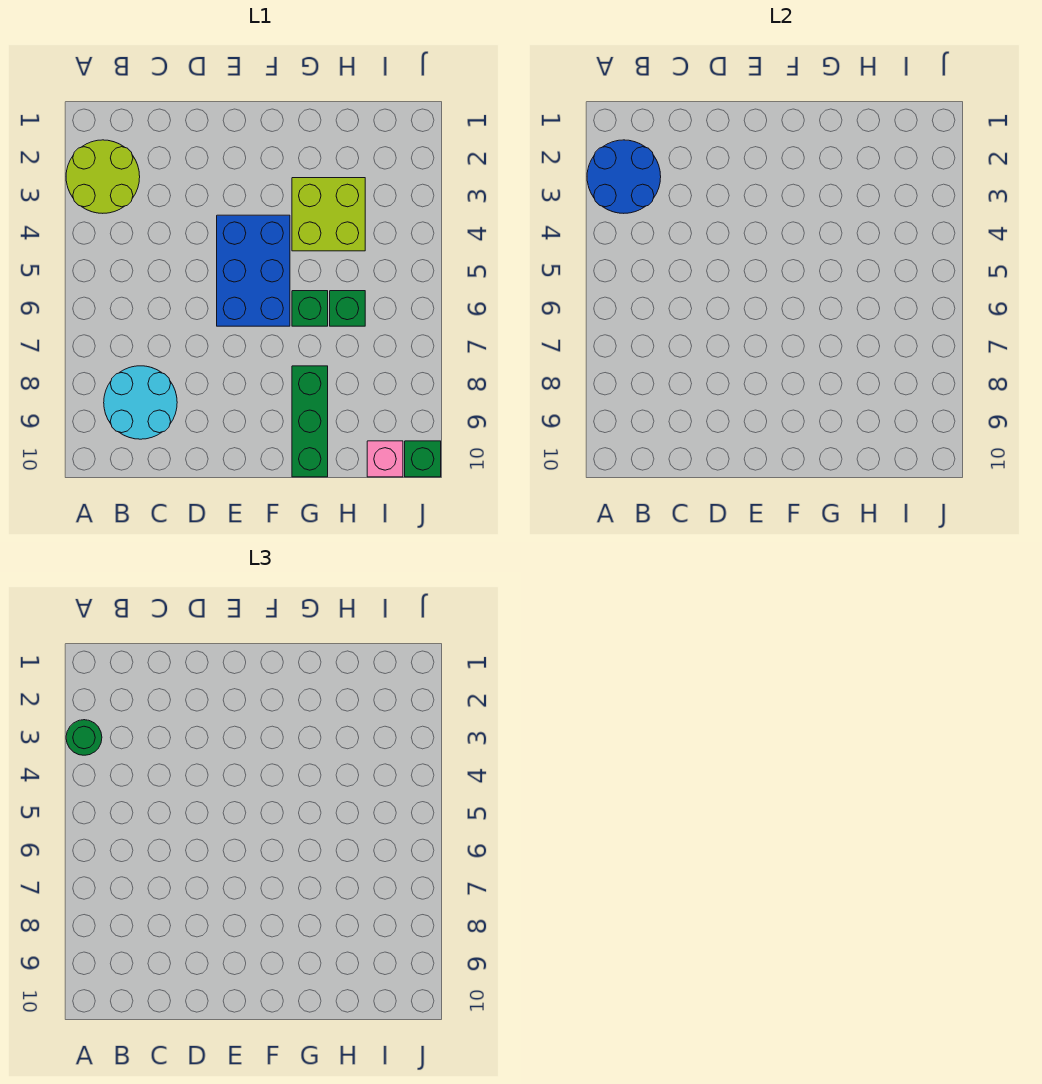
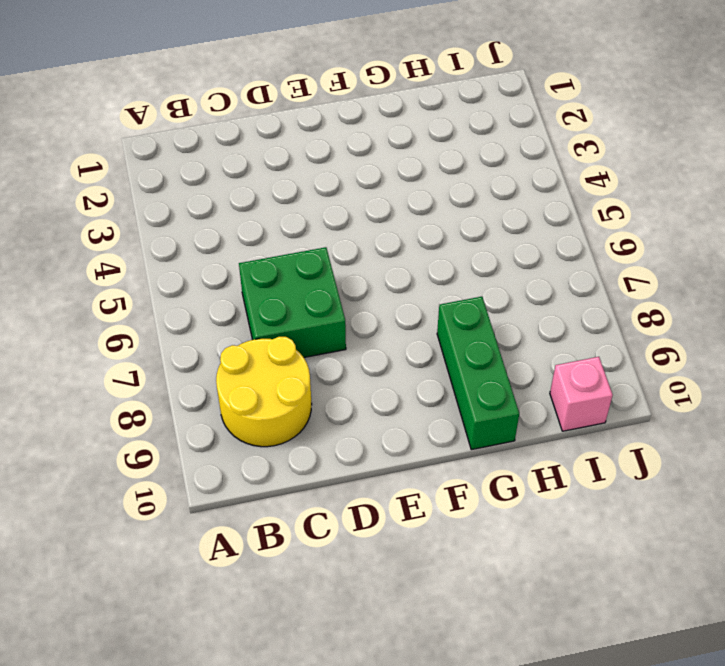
yellow 2x2 round brick [216,337,312,447] -> cyan 2x2 round brick [104,366,177,439]
green 2x2 brick [239,247,346,357] -> none
none -> lime 2x2 round brick [66,140,140,213]
none -> blue 2x3 brick [217,215,290,326]

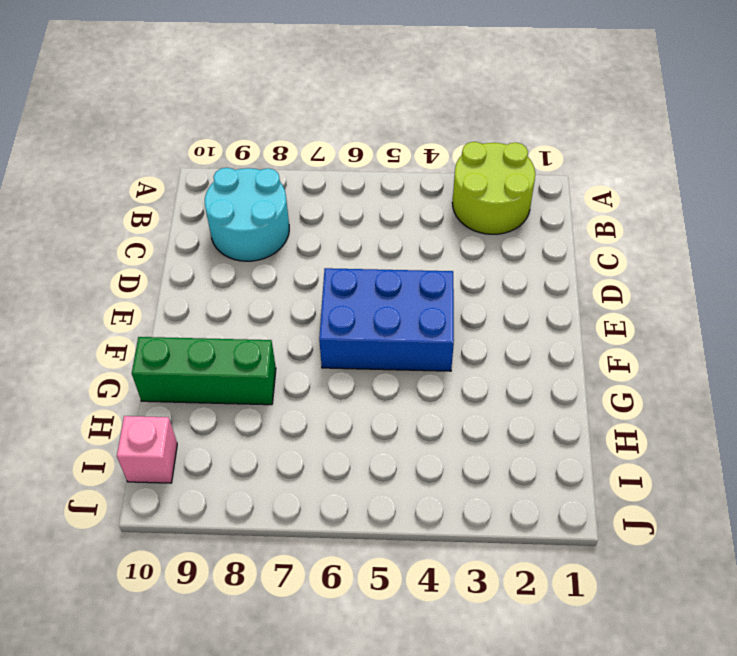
none -> lime 2x2 brick [292,178,365,251]
none -> green 1x1 brick [292,291,328,326]

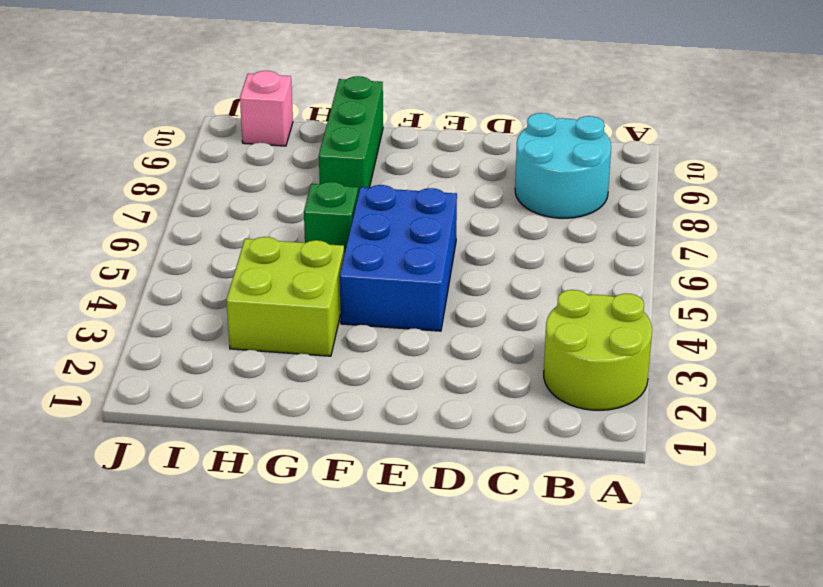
none -> green 1x1 brick [330,291,365,326]
none -> green 1x1 brick [405,441,441,477]

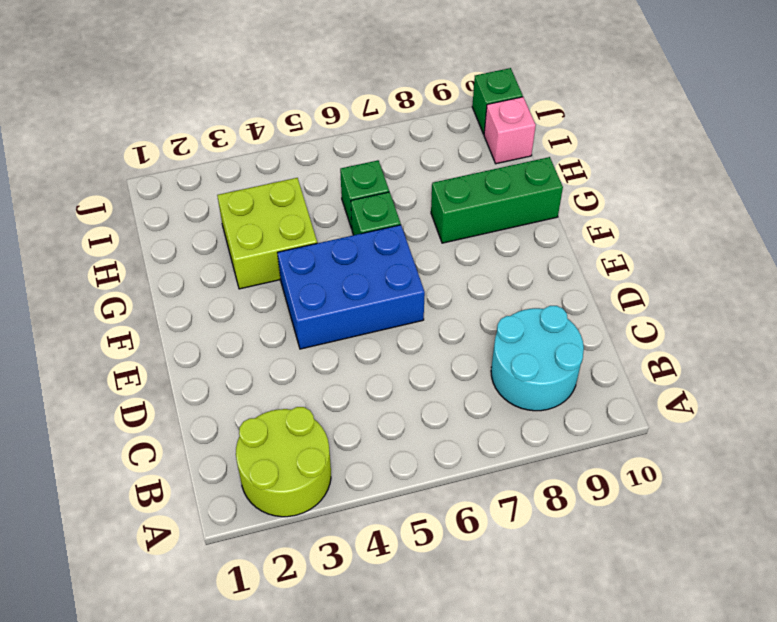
none -> blue 2x2 round brick [587,140,661,213]
none -> green 1x1 round brick [66,720,102,755]

